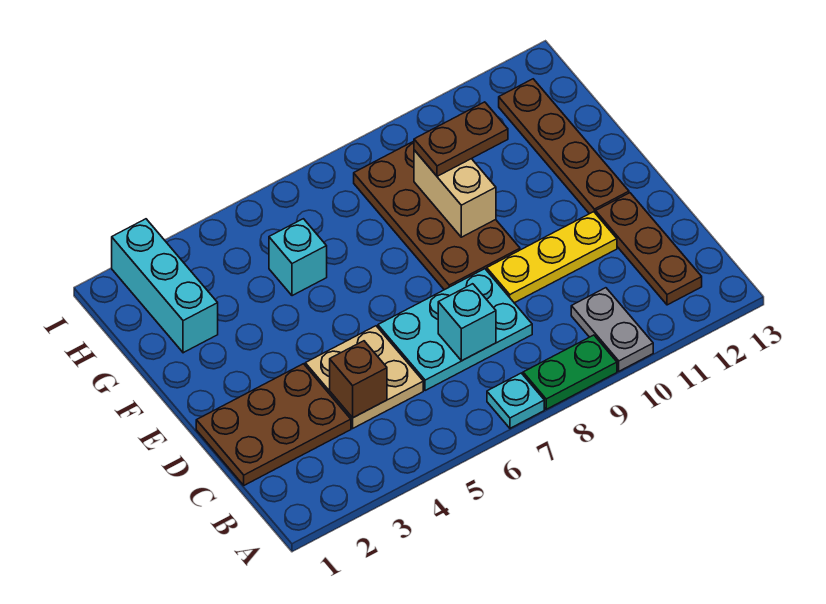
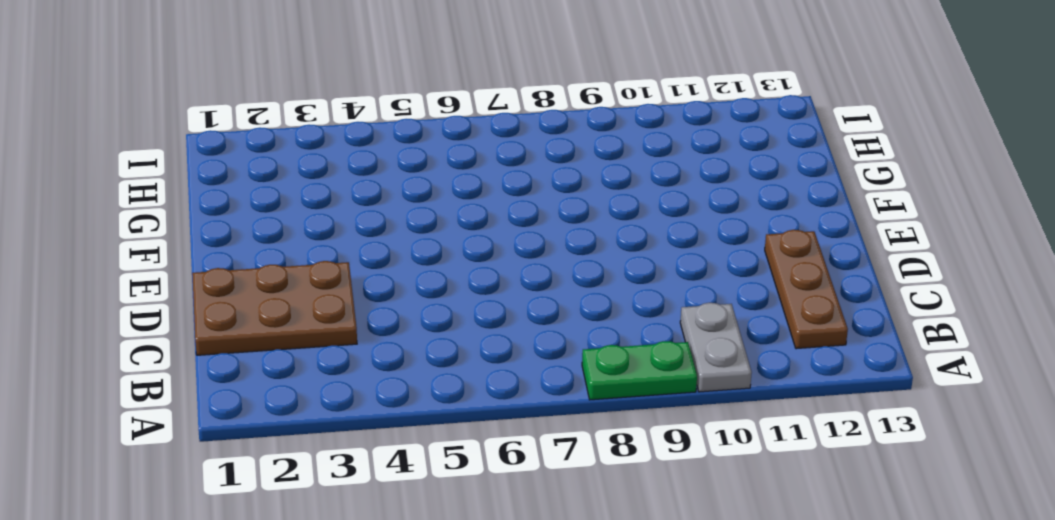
none -> cyan 1x1 plate [487,373,544,428]
none -> tan 2x2 plate [305,326,423,428]
none -> cyan 2x3 plate [378,269,532,391]

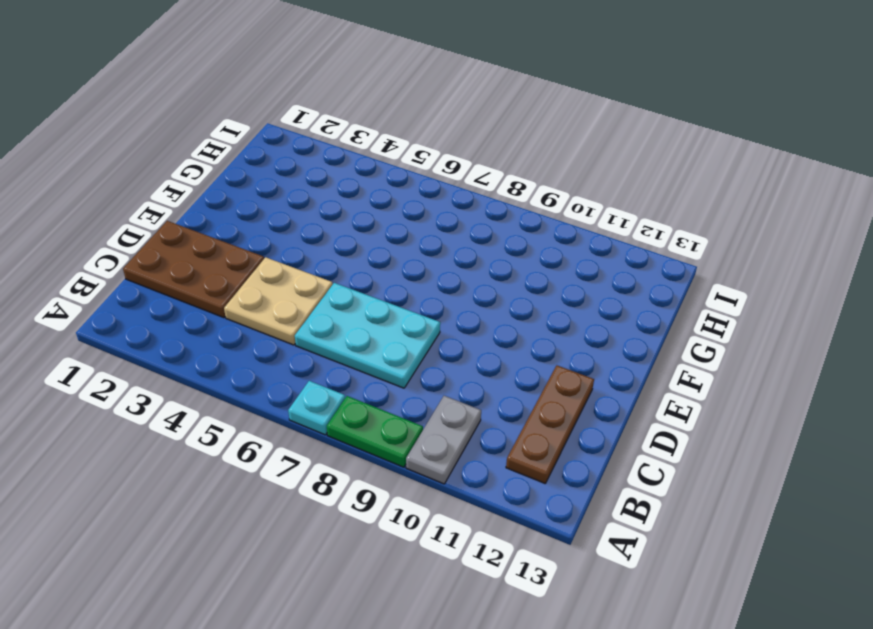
none -> yellow 1x3 plate [487,212,617,303]
none -> brown 2x4 plate [354,141,520,290]
none -> brown 1x4 plate [499,79,629,214]

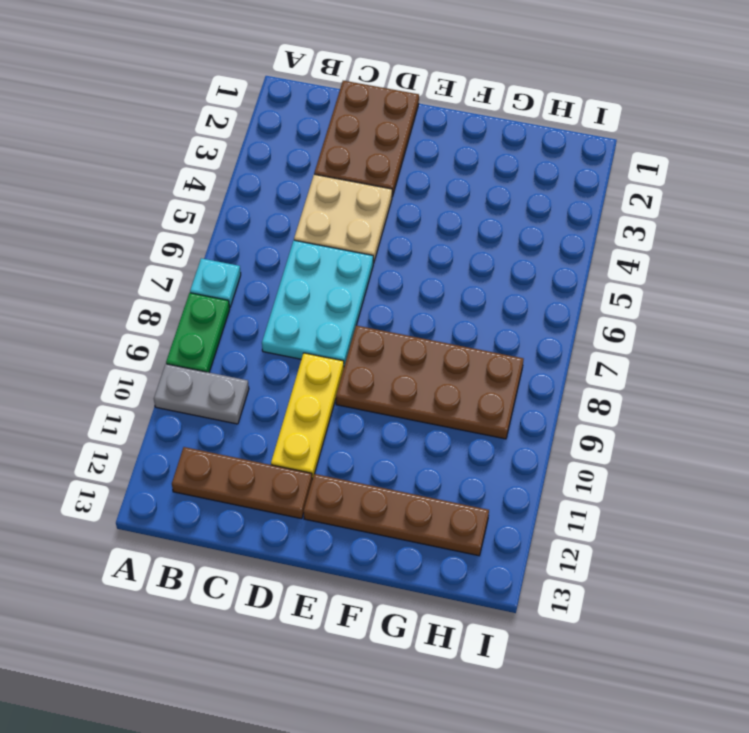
none -> cyan 1x3 brick [112,219,218,353]
none -> cyan 1x1 brick [269,219,327,296]
none -> brown 1x1 brick [330,341,387,418]

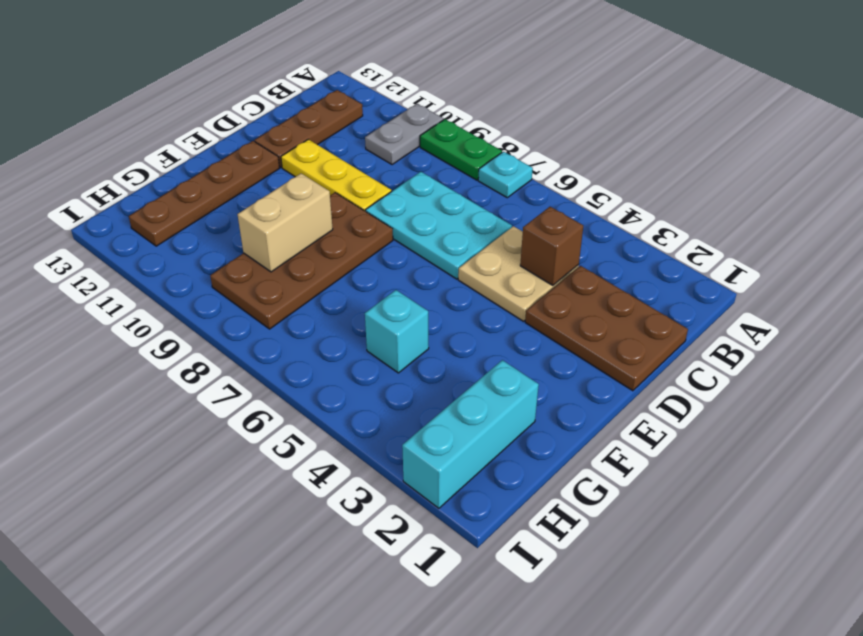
none -> cyan 1x1 brick [438,284,496,361]
none -> brown 1x2 plate [414,102,508,176]

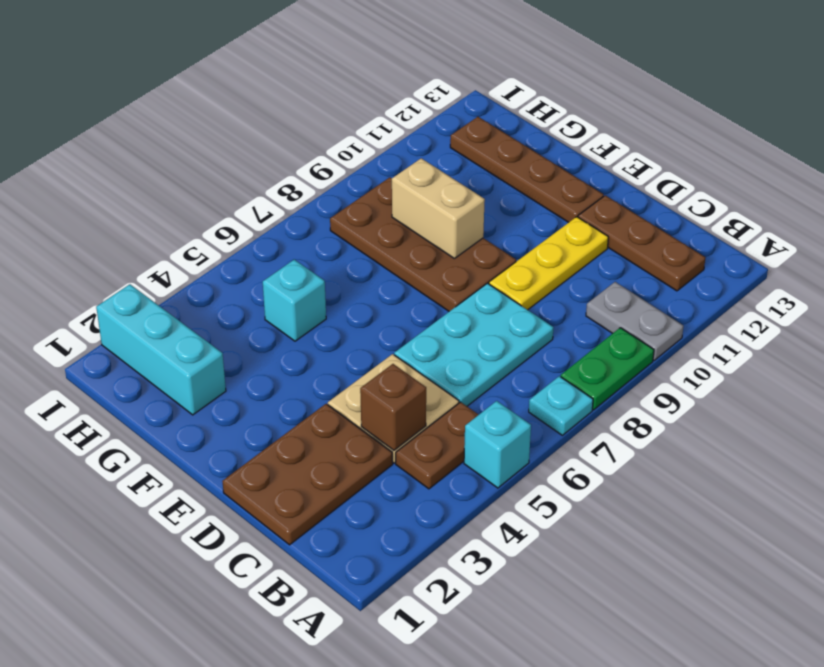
cyan 1x1 brick [464,401,531,488] -> cyan 1x1 brick moved to [438,284,496,361]
brown 1x2 plate [396,402,478,489] -> brown 1x2 plate moved to [414,102,508,176]

